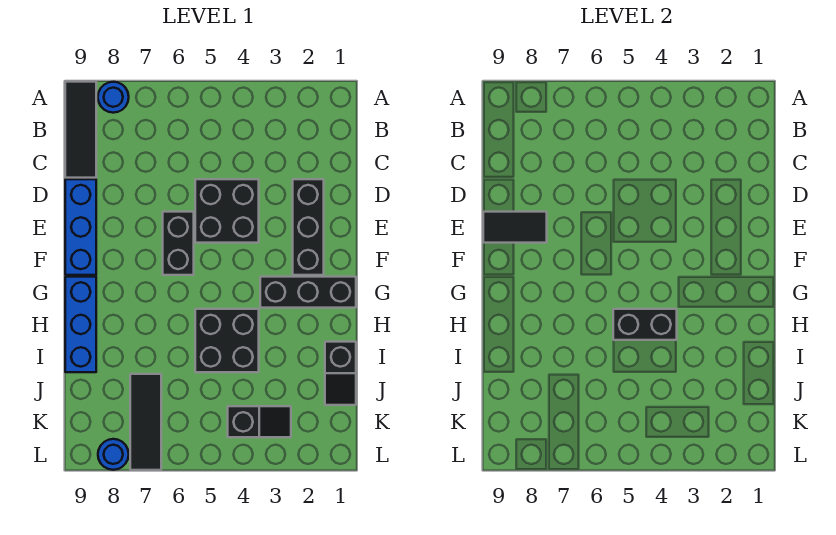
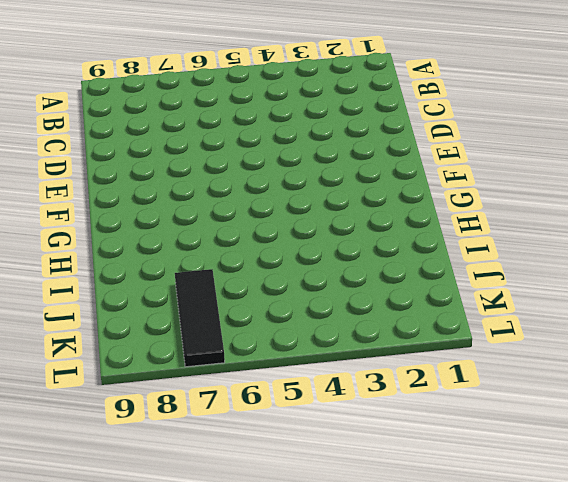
none -> blue 1x1 round brick [98,82,129,113]
none -> black 1x3 tile [65,82,96,178]
none -> black 1x3 brick [293,179,324,275]

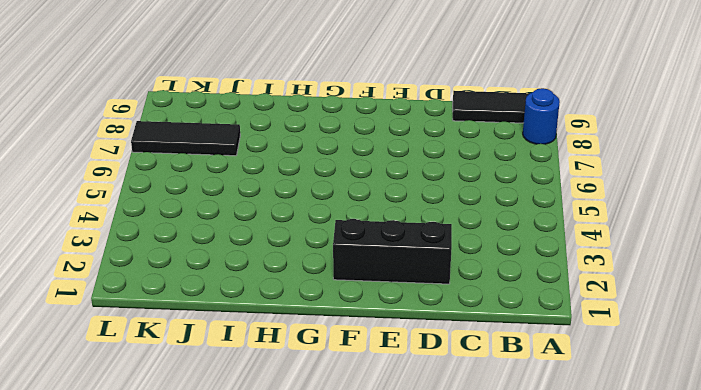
none -> black 2x2 brick [195,179,259,243]
none -> blue 1x3 brick [65,179,96,275]
none -> black 1x2 brick [163,212,194,275]

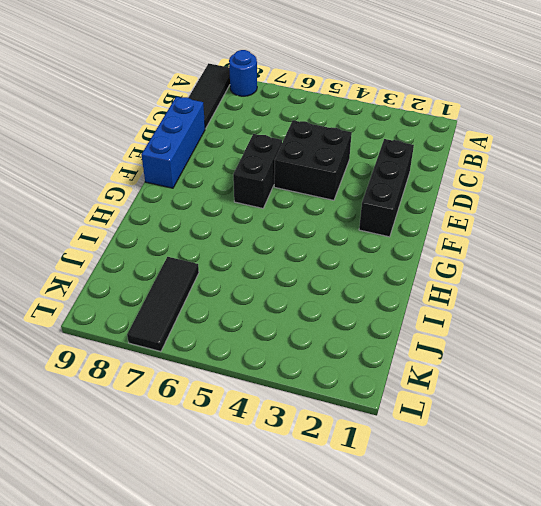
none -> black 1x3 brick [260,277,356,308]
none -> blue 1x3 brick [65,277,96,372]
none -> black 2x2 brick [195,309,259,372]

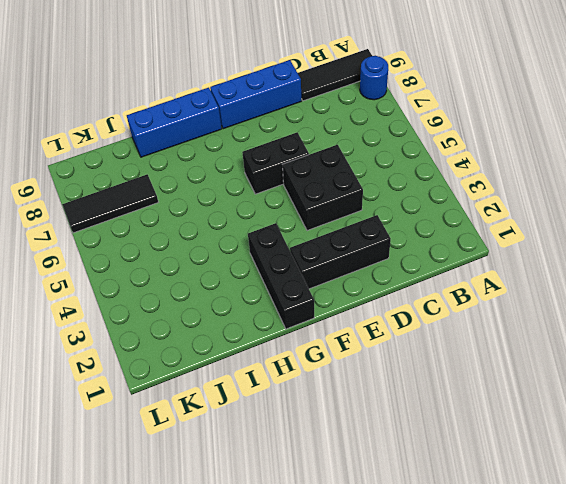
none -> black 2x2 brick [195,309,259,372]
none -> black 1x2 slope [325,342,356,405]
none -> black 1x2 slope [228,406,291,437]

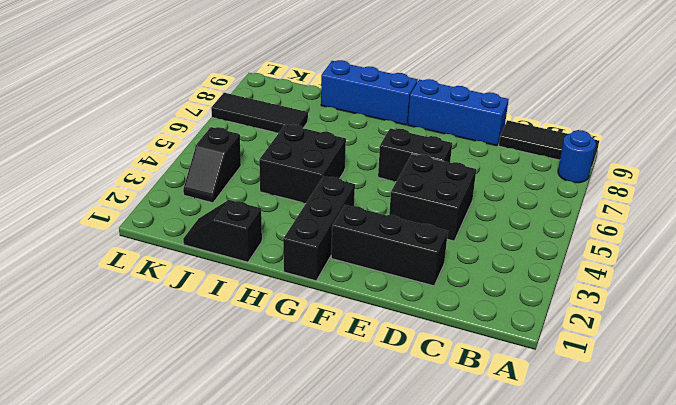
none -> blue 1x1 round brick [98,439,129,470]
none -> black 1x2 tile [483,212,547,243]
none -> black 1x2 brick [613,309,677,340]

